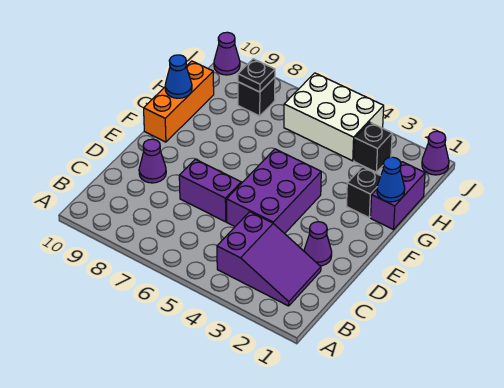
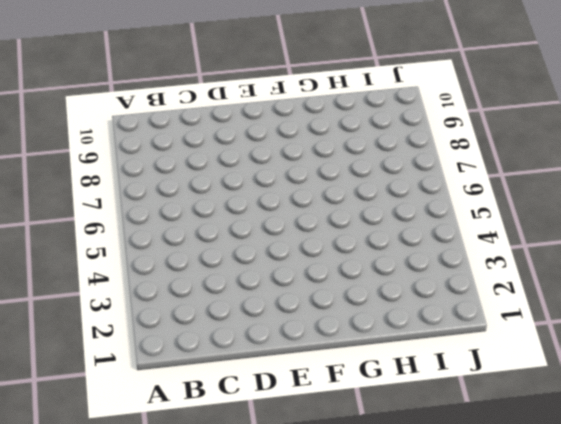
none -> purple 2x3 slope [217,212,321,306]
none -> purple 1x1 cone [304,222,332,266]
none -> purple 2x3 brick [227,149,321,234]

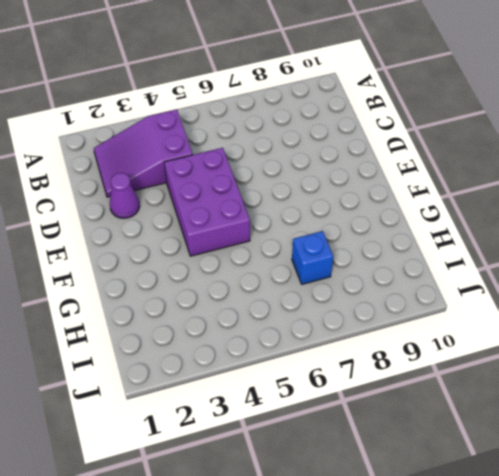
blue 1x1 brick [292,231,333,284] -> none
none -> purple 1x2 brick [179,159,241,222]
none -> purple 1x1 cone [139,139,166,183]
none -> orange 1x3 brick [144,61,214,142]

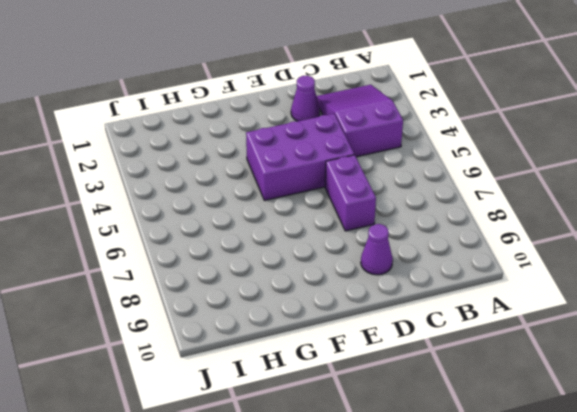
none -> orange 1x3 brick [144,61,214,142]
none -> purple 1x2 brick [371,162,425,230]
none -> black 1x1 brick [347,167,381,217]

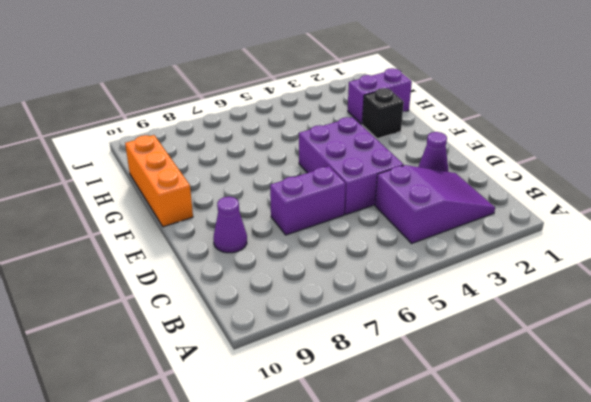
purple 1x2 brick [348,68,412,124] -> purple 1x2 brick turned to [371,162,425,230]
none -> black 1x1 brick [354,122,392,172]
none -> white 2x3 brick [284,73,384,161]
none -> black 1x1 brick [238,77,275,116]

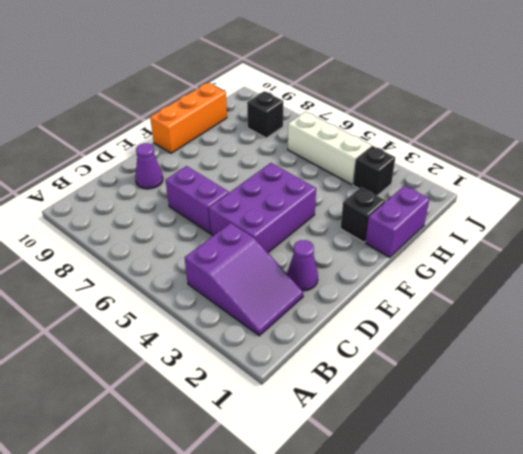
white 1x3 brick [288,112,371,185] -> white 2x3 brick [284,73,384,161]
none -> purple 1x1 cone [422,131,449,175]
none -> purple 1x1 cone [214,32,240,75]
none -> blue 1x1 cone [377,157,405,202]

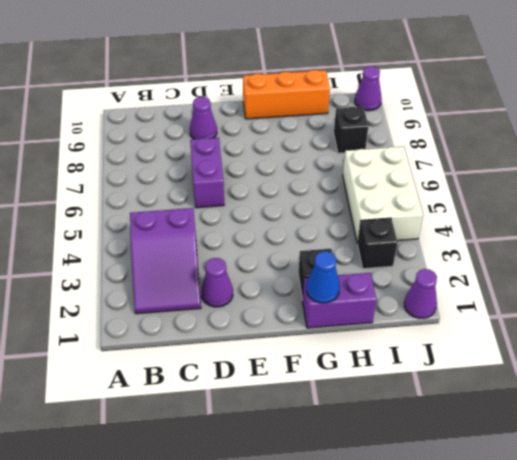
none -> purple 2x3 brick [227,149,321,234]
none -> blue 1x1 cone [165,55,192,98]
none -> black 1x1 plate [238,59,275,92]

